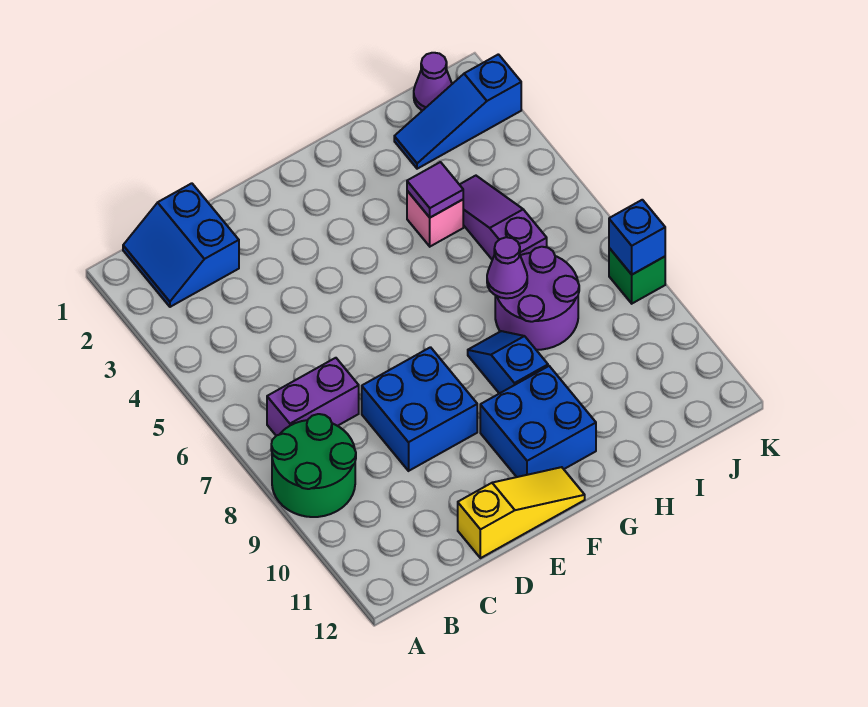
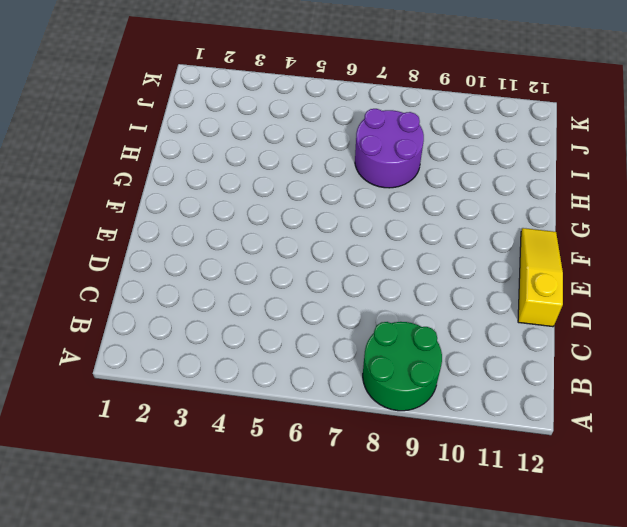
none -> blue 2x2 slope [123,183,239,307]
none -> purple 1x2 brick [267,358,359,436]
none -> blue 2x2 brick [362,347,477,471]

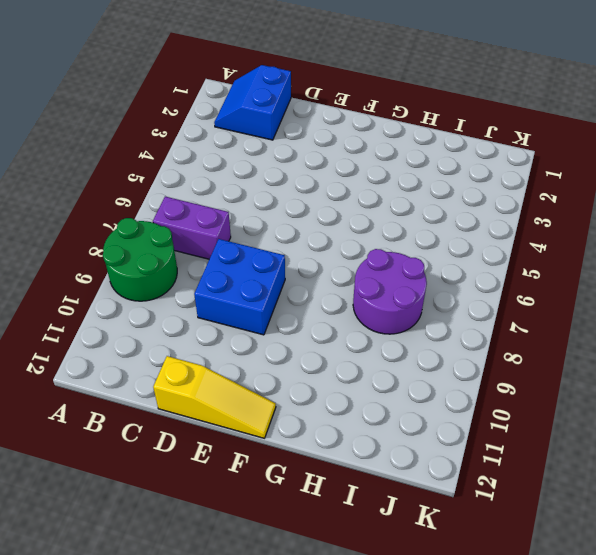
none -> blue 2x2 brick [480,366,596,477]
none -> blue 1x2 slope [468,331,548,394]
none -> pink 1x1 brick [407,191,463,246]

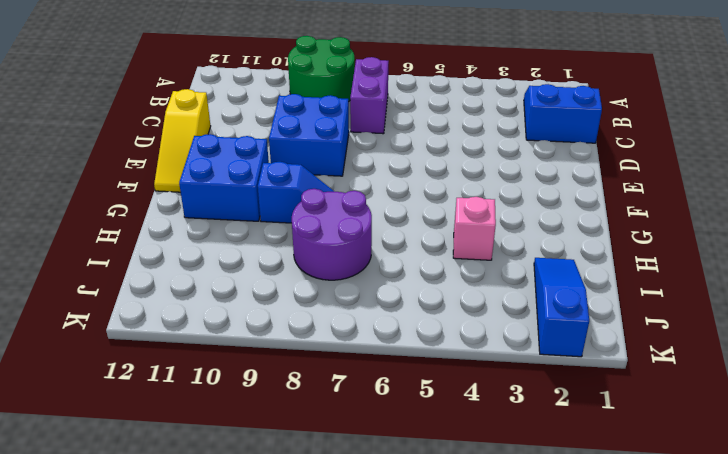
none -> purple 1x3 slope [459,176,547,260]
none -> purple 1x1 cone [414,53,452,111]
none -> green 1x1 brick [609,248,665,304]

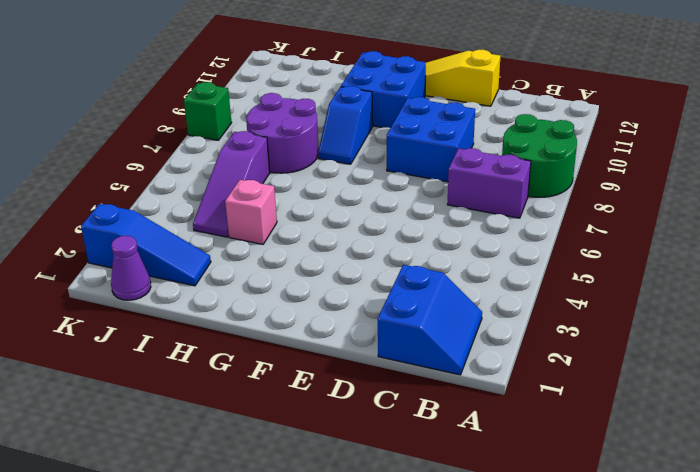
none -> purple 1x1 tile [407,162,463,218]
none -> purple 1x1 cone [487,237,527,298]
none -> blue 1x1 brick [609,200,665,275]

